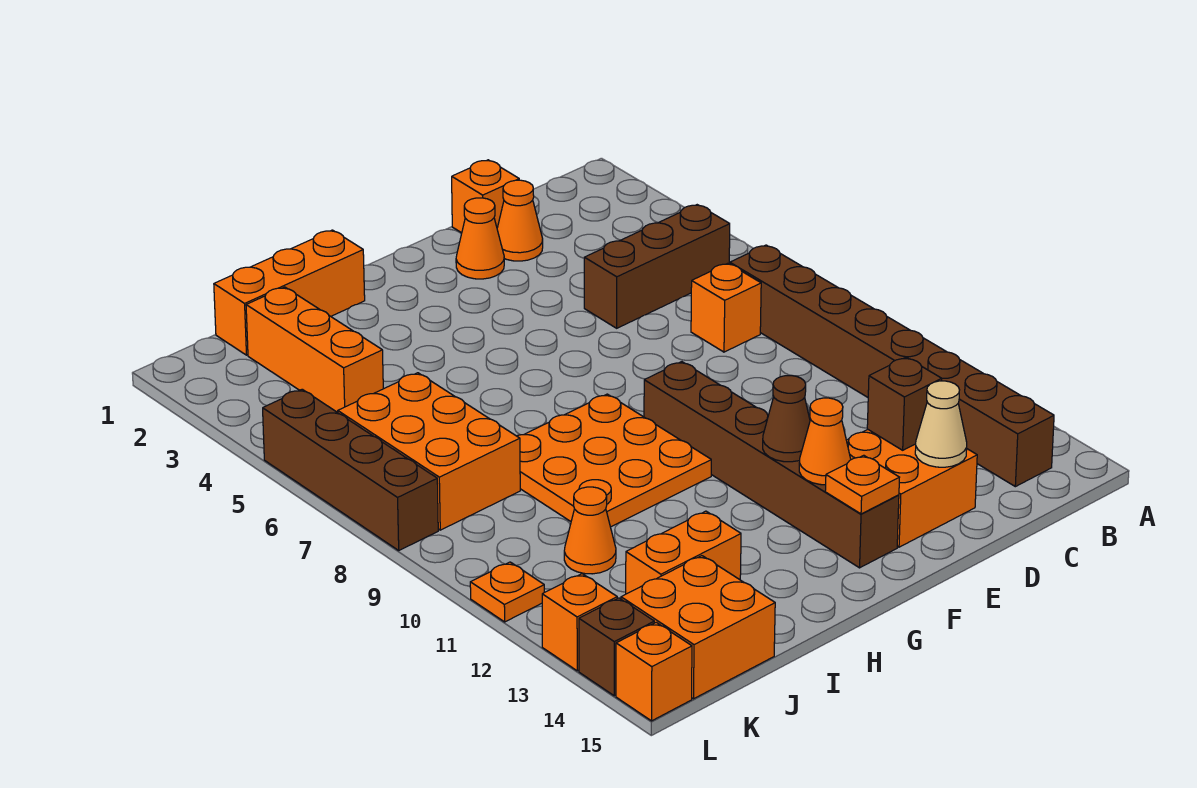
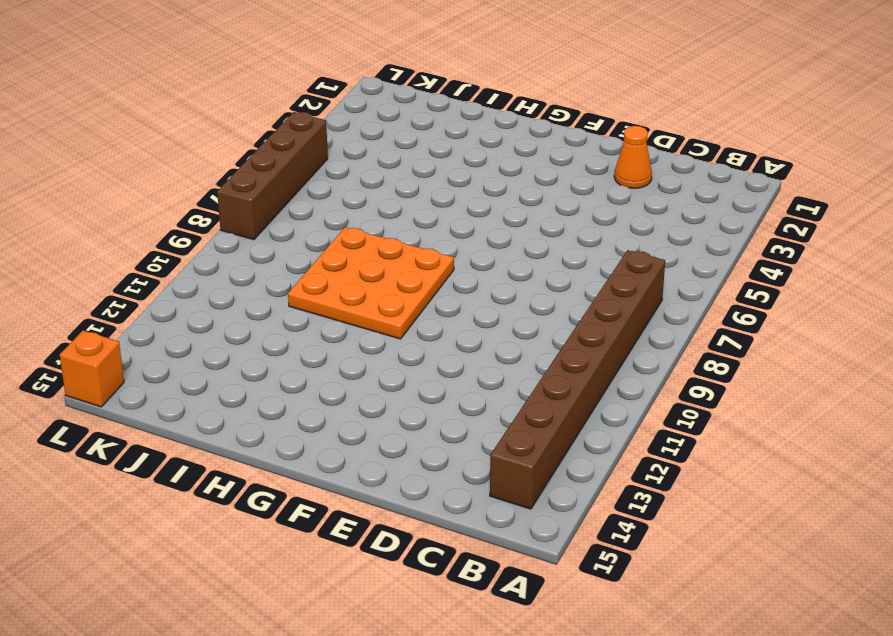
none -> brown 1x3 brick [584,205,730,328]
none -> orange 1x1 brick [691,263,761,352]
none -> orange 1x1 brick [452,160,519,233]

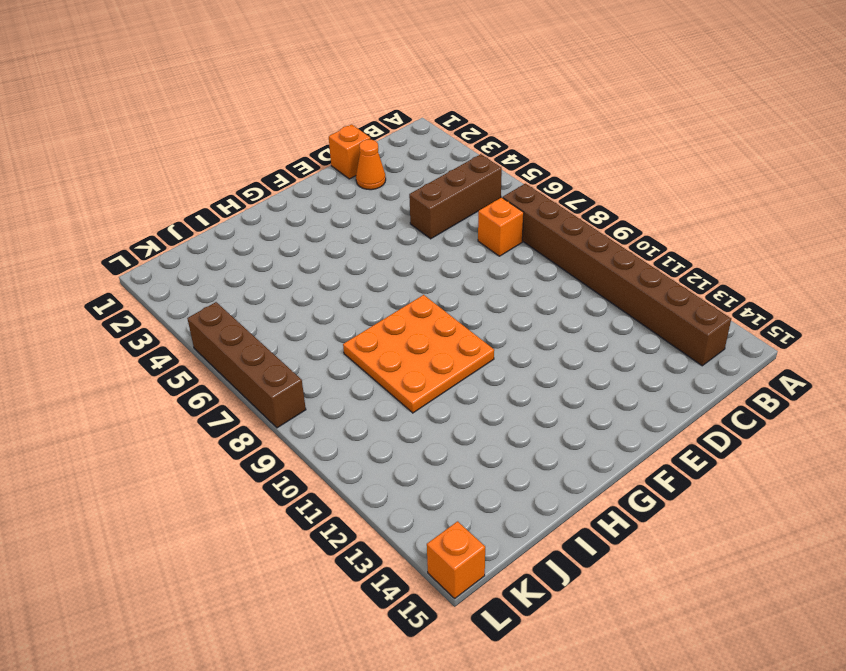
none -> orange 2x2 brick [846,430,977,547]
none -> orange 1x1 cone [456,198,504,279]
none -> brown 1x6 brick [644,362,899,568]

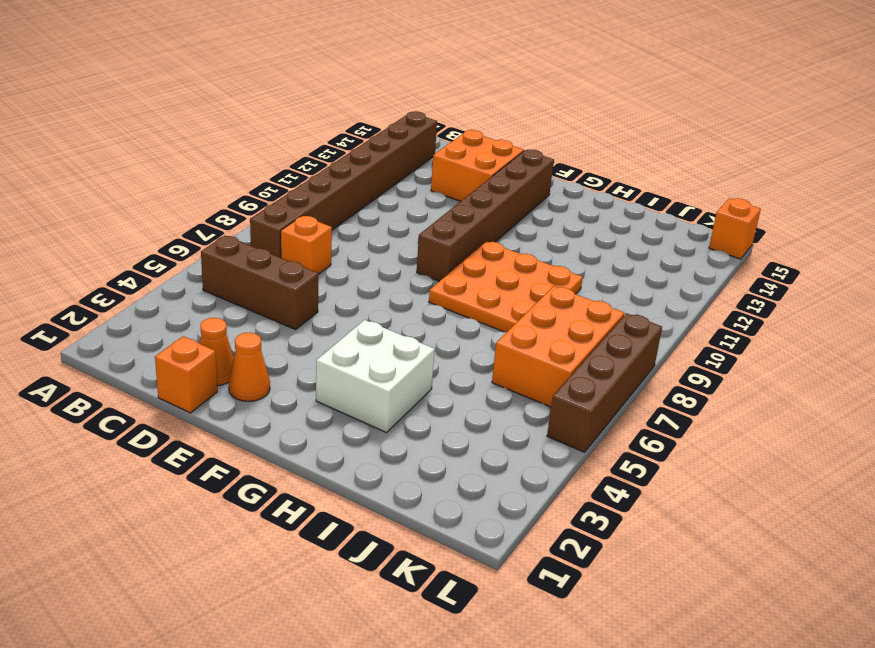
white 2x2 brick [316,320,435,432] -> none
none -> orange 1x3 brick [214,230,365,355]
none -> orange 1x2 brick [626,511,741,594]
none -> orange 1x3 brick [246,287,383,413]

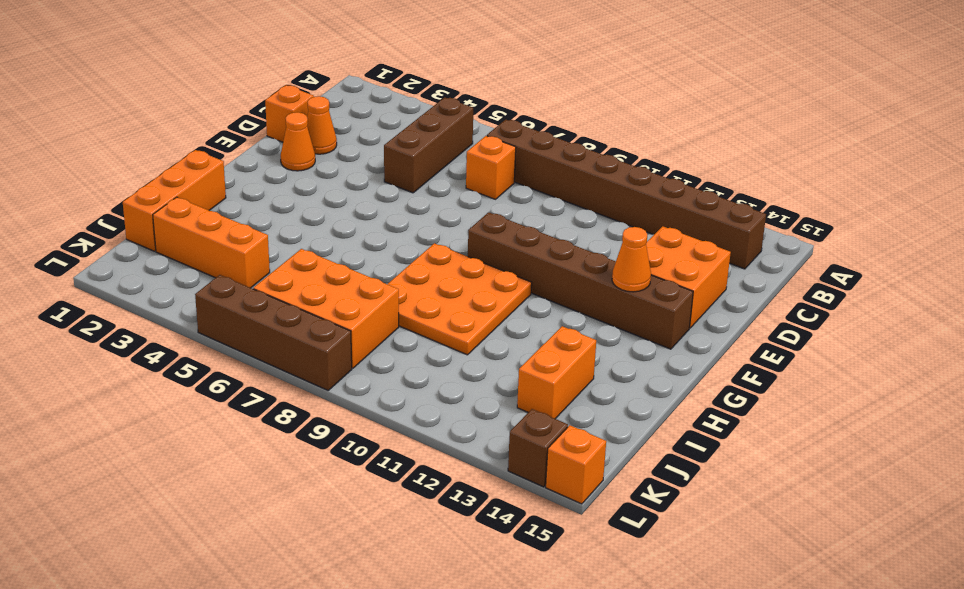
none -> orange 1x1 cone [564,487,616,574]
none -> orange 2x2 brick [621,556,775,699]
none -> orange 1x1 plate [470,562,544,622]

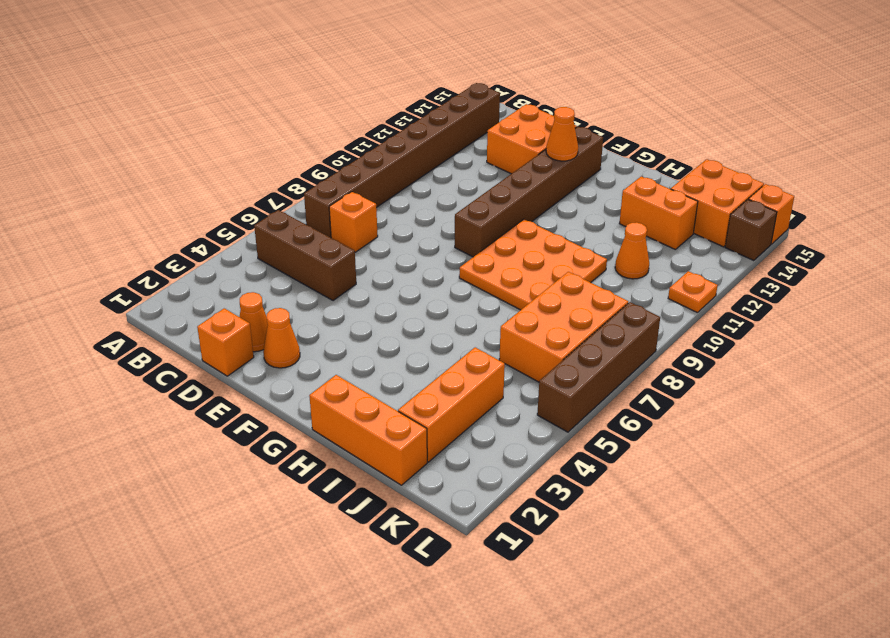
none -> orange 1x1 brick [542,574,617,671]
none -> brown 1x1 brick [867,357,942,450]
none -> tan 1x1 cone [915,381,967,467]

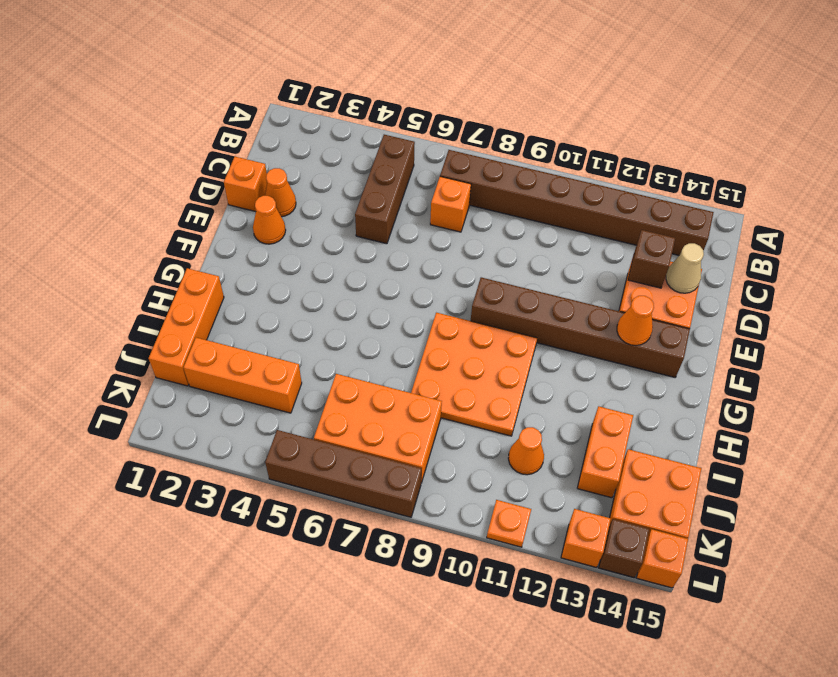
none -> brown 1x1 cone [763,376,810,462]
none -> orange 1x1 plate [825,455,899,514]

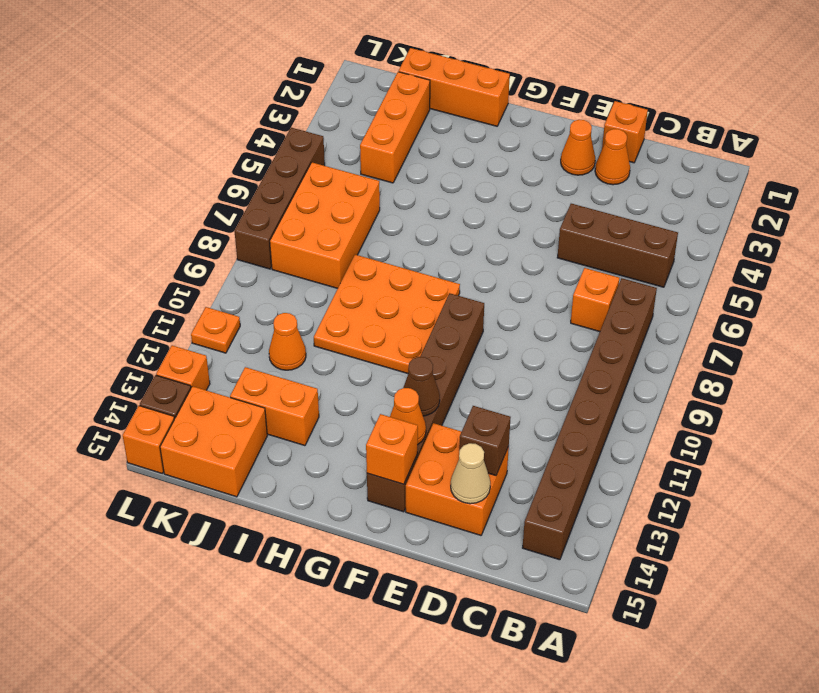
orange 1x1 brick [366,414,418,484] -> orange 1x1 plate [825,455,899,514]

